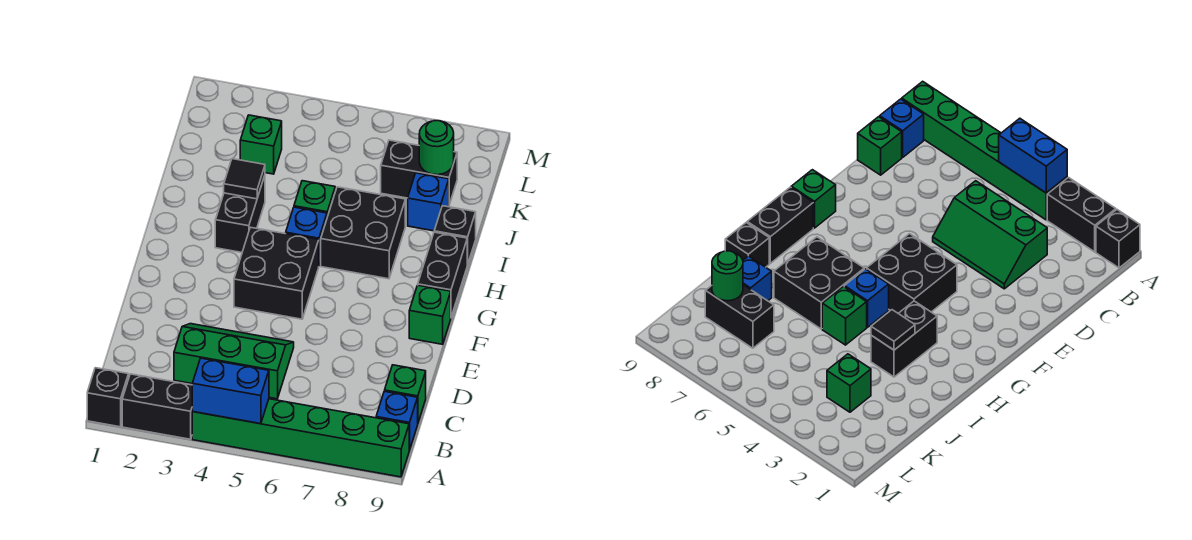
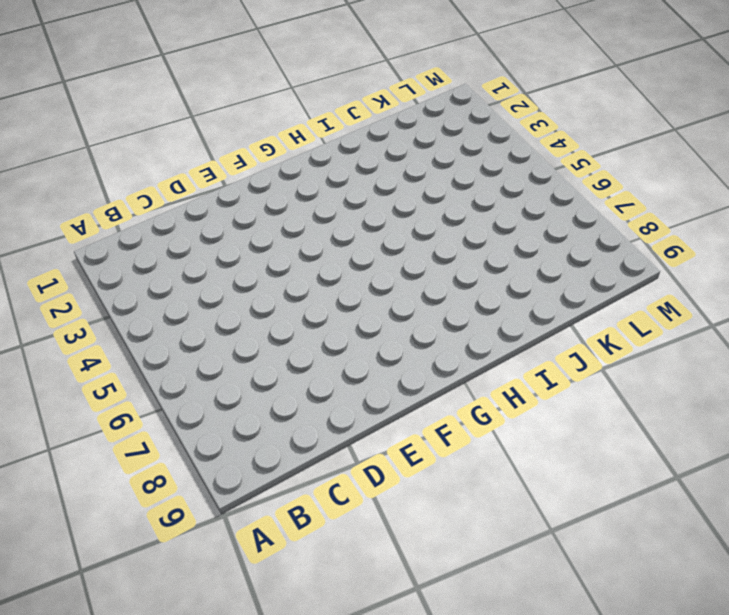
none -> black 1x1 brick [87,368,128,427]
none -> black 1x2 brick [122,374,193,439]
none -> green 1x6 brick [192,399,409,477]

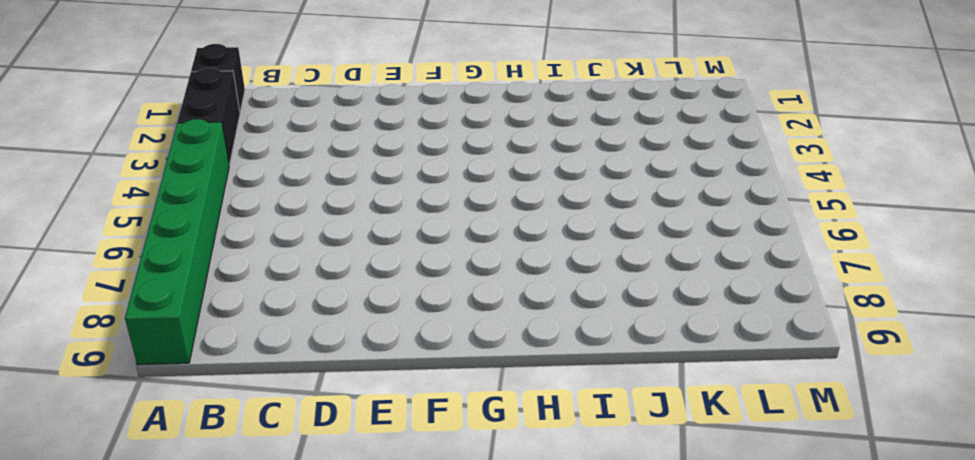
none -> blue 1x1 brick [376,391,418,450]
none -> green 2x3 slope [174,324,294,399]
none -> green 1x1 brick [385,365,426,422]

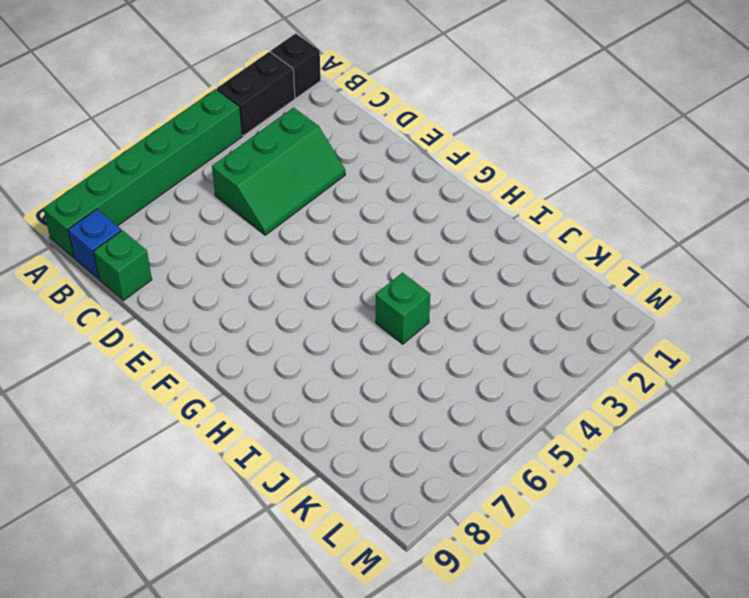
none -> black 2x2 brick [234,227,319,319]
none -> green 1x1 brick [409,285,451,344]
none -> black 1x2 brick [418,232,467,317]

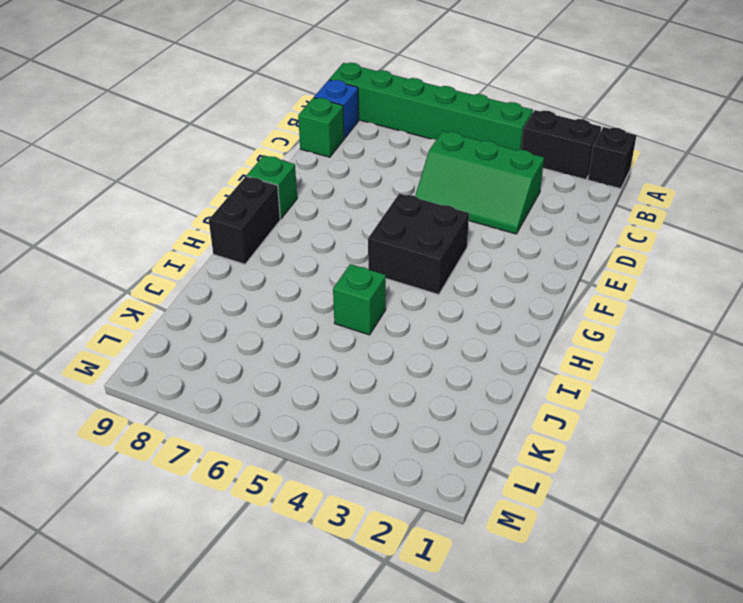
none -> black 1x2 brick [215,176,265,252]
none -> blue 1x1 brick [286,207,327,265]
none -> black 2x2 brick [321,187,405,279]

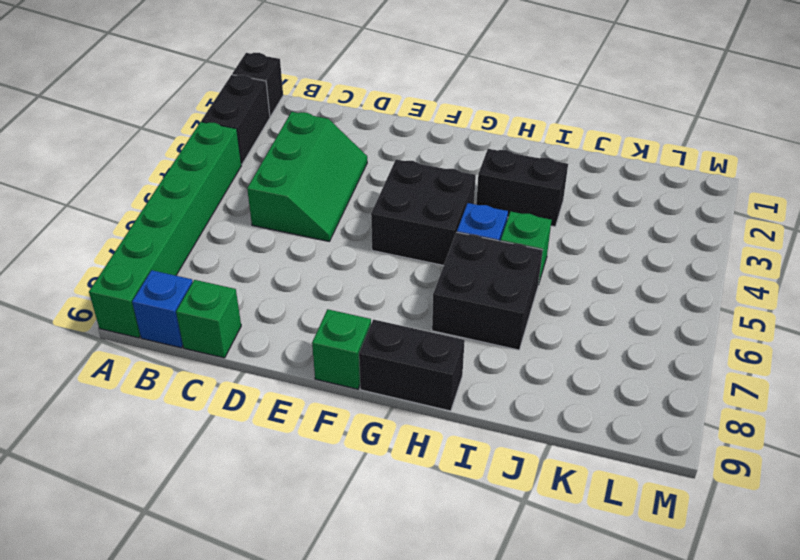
none -> black 1x1 brick [434,206,476,265]
none -> blue 1x1 brick [408,173,449,231]
none -> green 1x1 brick [240,115,282,174]

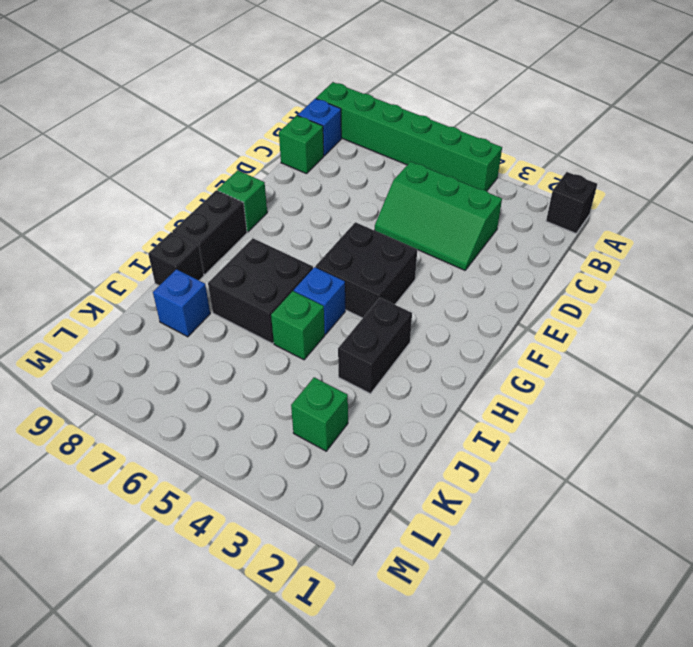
none -> black 1x2 brick [122,374,193,439]
none -> black 1x2 brick [381,140,457,205]
none -> blue 1x2 brick [192,358,269,424]

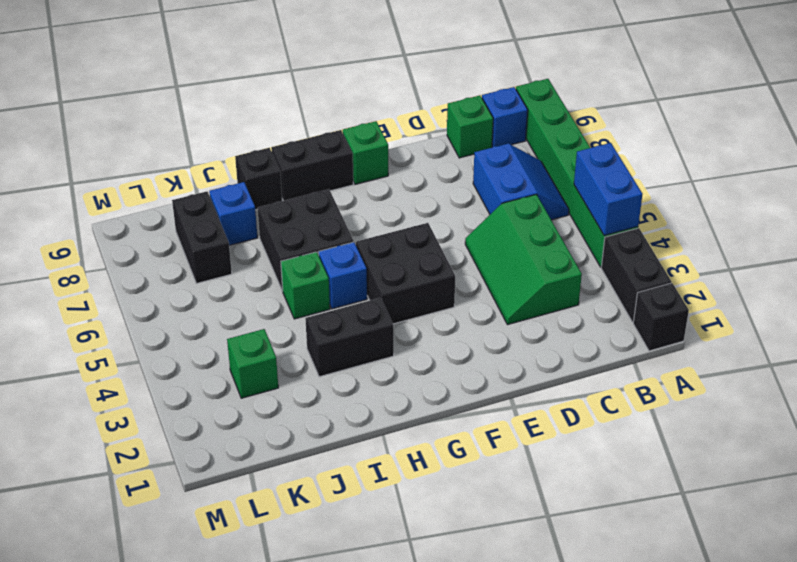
blue 2x2 slope [473,144,569,220] -> none
none -> black 1x1 tile [224,159,265,199]
none -> green 1x1 round brick [419,121,454,175]

